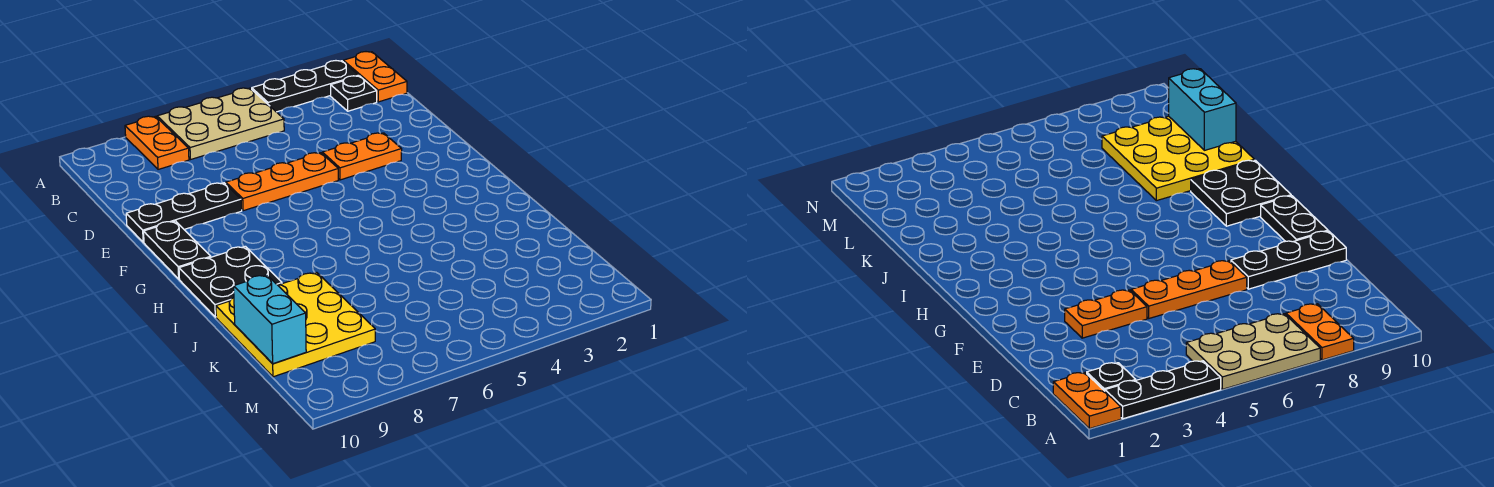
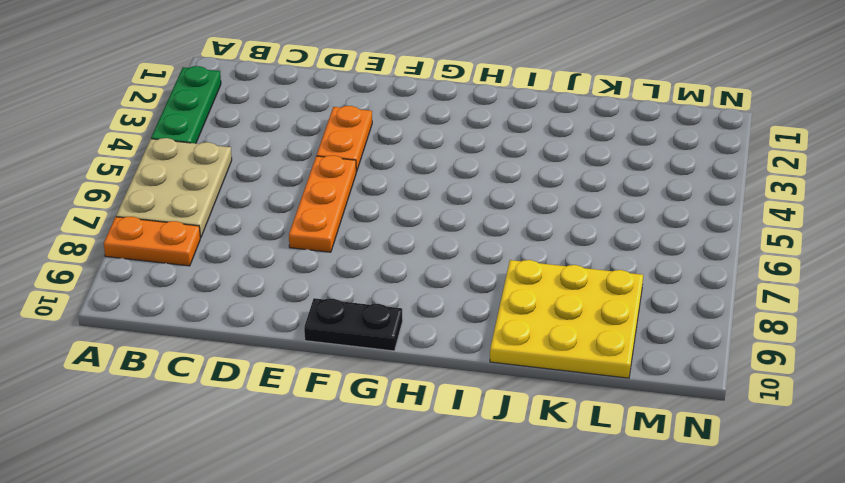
green 1x3 plate [151,66,221,143] -> black 1x3 plate [252,61,359,112]
none -> orange 1x2 plate [343,52,407,102]
none -> black 1x1 plate [331,76,377,111]
none -> black 1x3 plate [126,183,242,242]

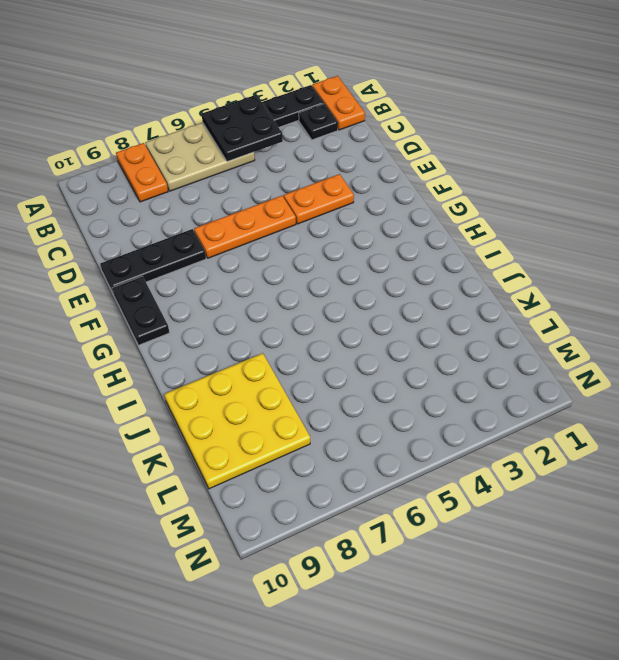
black 2x2 plate [202,95,283,162] -> black 2x2 plate moved to [179,246,282,317]
none -> cyan 1x2 brick [234,275,306,364]

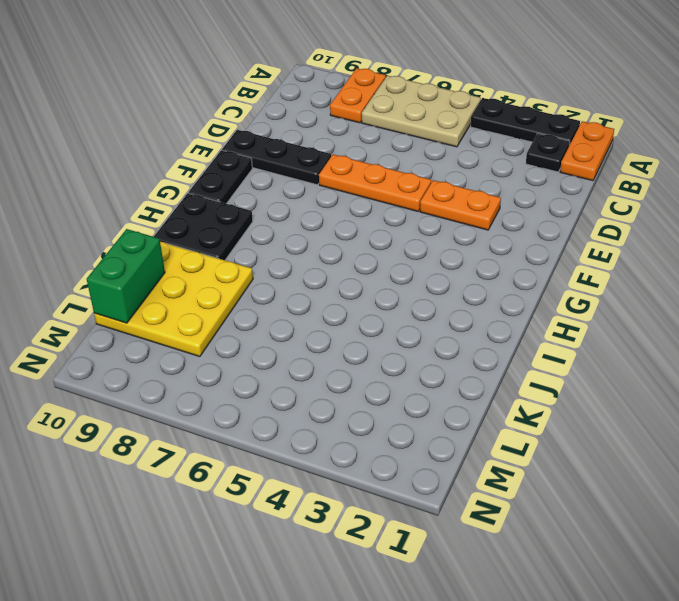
green 1x2 brick [87,229,165,323] -> cyan 1x2 brick [234,275,306,364]

